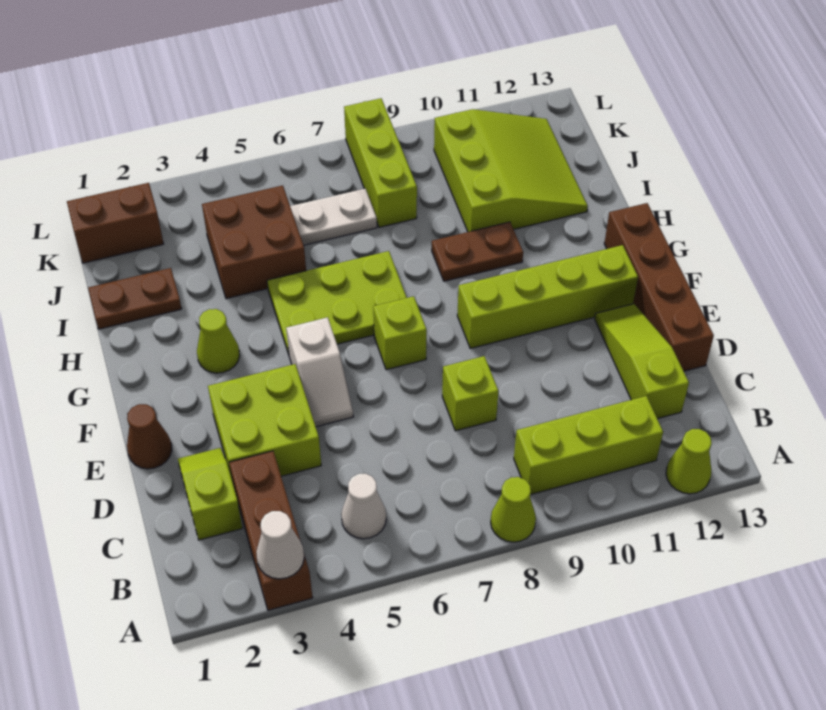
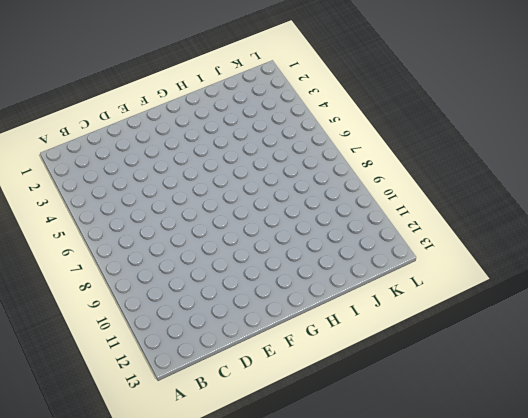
none -> brown 1x3 brick [229,451,313,610]
none -> lime 1x1 cone [491,477,536,542]
none -> lime 1x1 cone [666,429,712,494]

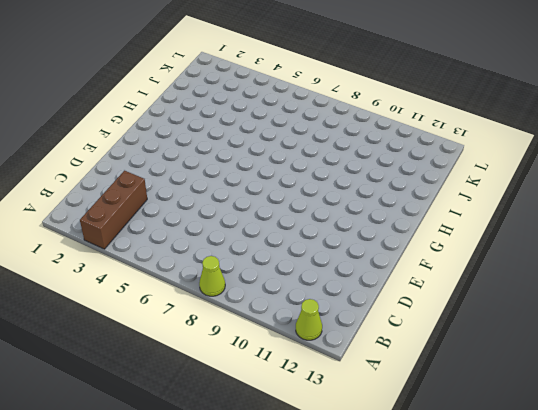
none -> white 1x1 cone [341,473,386,539]
none -> lime 1x3 brick [514,396,663,494]
none -> lime 1x2 slope [178,448,242,540]

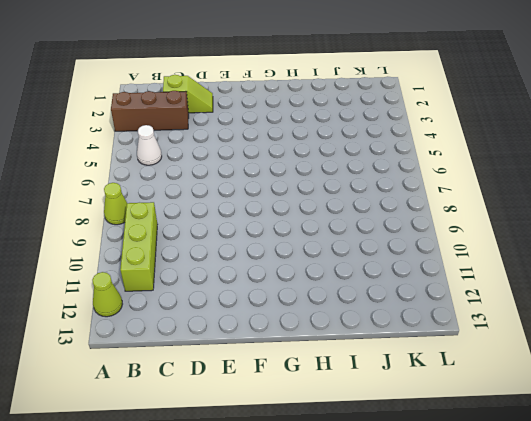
none -> lime 1x3 slope [595,304,689,419]
none -> lime 2x2 brick [208,364,321,482]
none -> lime 1x1 brick [442,356,499,431]

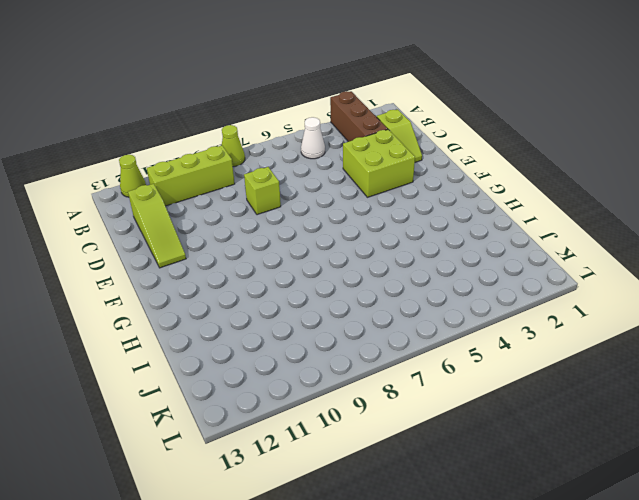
none -> brown 1x4 brick [604,203,714,371]
none -> brown 1x1 cone [127,404,172,469]
none -> white 1x2 slope [286,317,353,427]

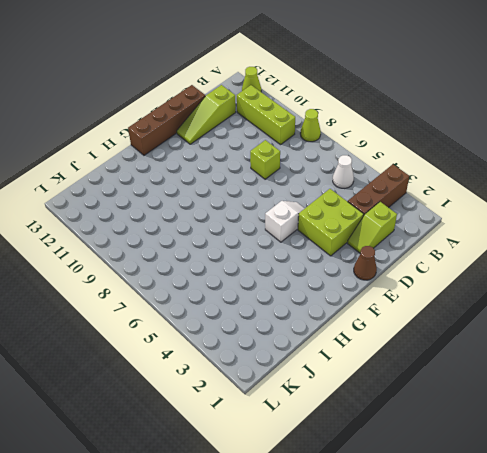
none -> lime 1x1 brick [373,296,427,370]
none -> lime 1x4 brick [457,245,638,348]
none -> lime 1x1 cone [197,309,240,373]

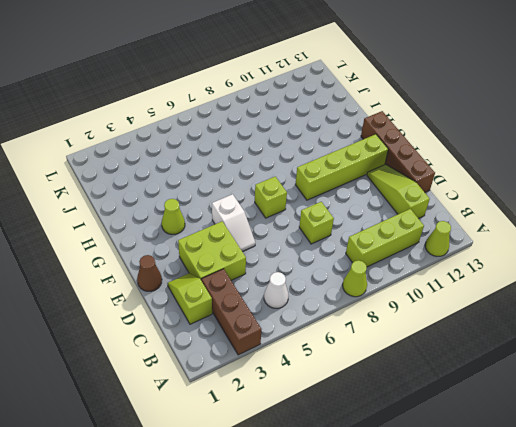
none -> lime 2x3 plate [267,251,407,355]
none -> brown 1x2 plate [432,222,523,281]
none -> brown 1x2 plate [88,268,182,329]

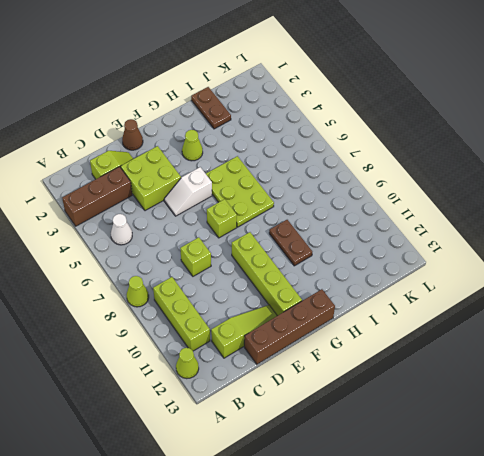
none -> brown 2x2 brick [202,185,306,299]
none -> lime 3x3 slope [434,109,588,232]
none -> white 1x2 plate [290,189,377,245]

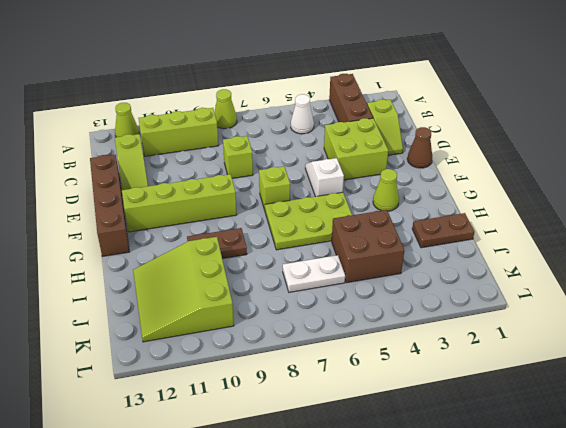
none -> lime 1x3 brick [344,98,417,227]
none -> brown 1x2 brick [67,183,164,263]
none -> white 1x1 cone [256,511,304,579]

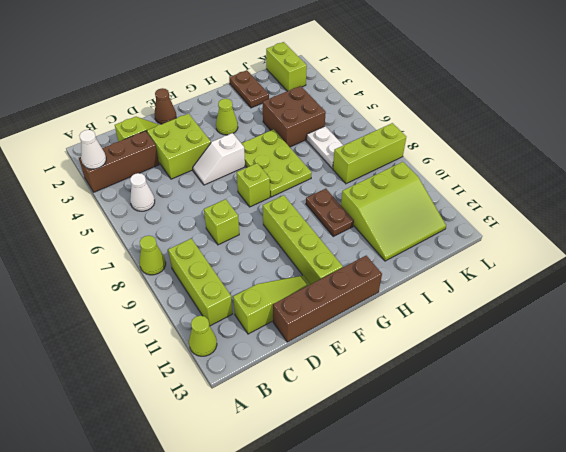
lime 1x2 brick [266,42,307,91] -> brown 1x2 brick [67,183,164,263]

